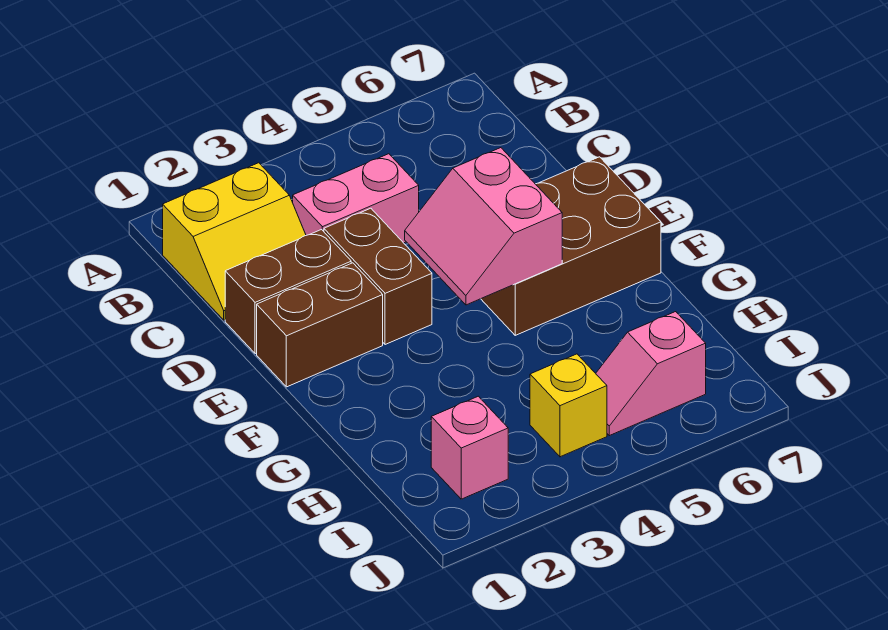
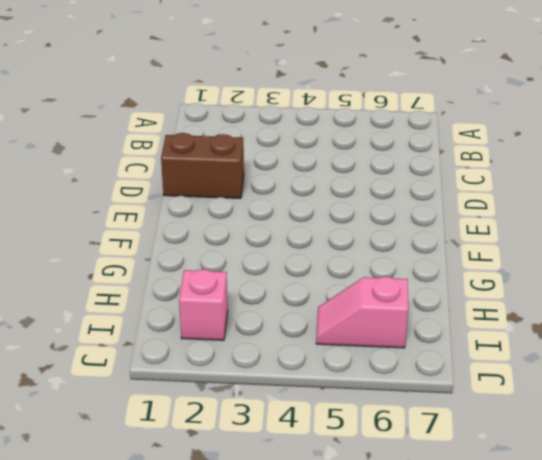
none -> yellow 2x2 slope [163,163,306,320]
none -> pink 1x2 brick [293,154,419,243]

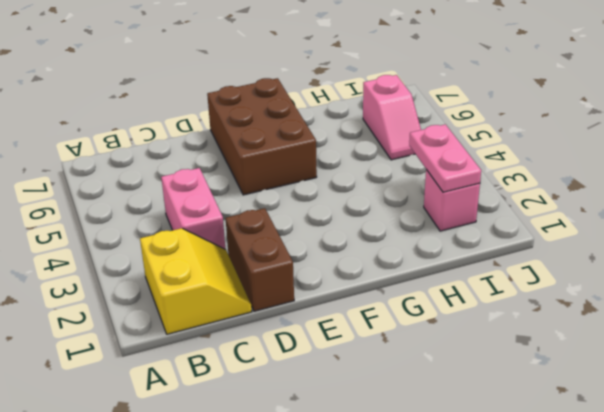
pink 1x2 plate [409,124,481,192] -> none
none -> brown 1x2 brick [324,208,432,345]
none -> brown 1x2 brick [257,263,383,387]

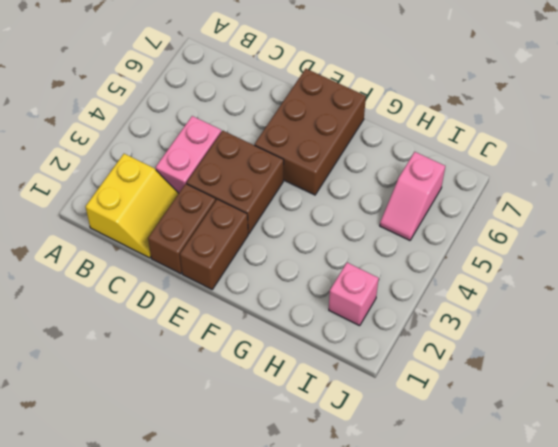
brown 2x2 brick [187,131,284,234] -> brown 1x2 brick [324,208,432,345]
none -> yellow 1x1 brick [530,354,607,457]
none -> pink 2x2 slope [405,148,562,305]

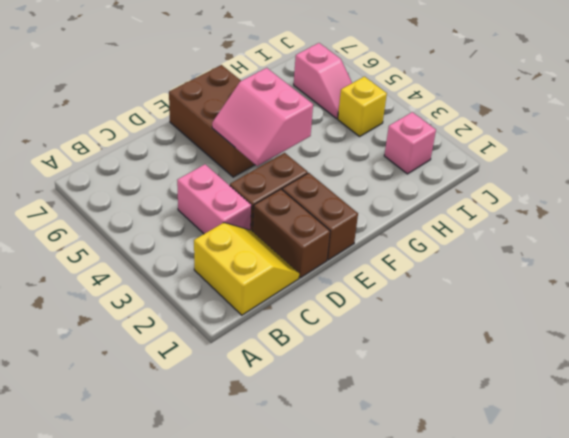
pink 2x2 slope [212,68,313,166] -> pink 2x2 slope turned to [405,148,562,305]

